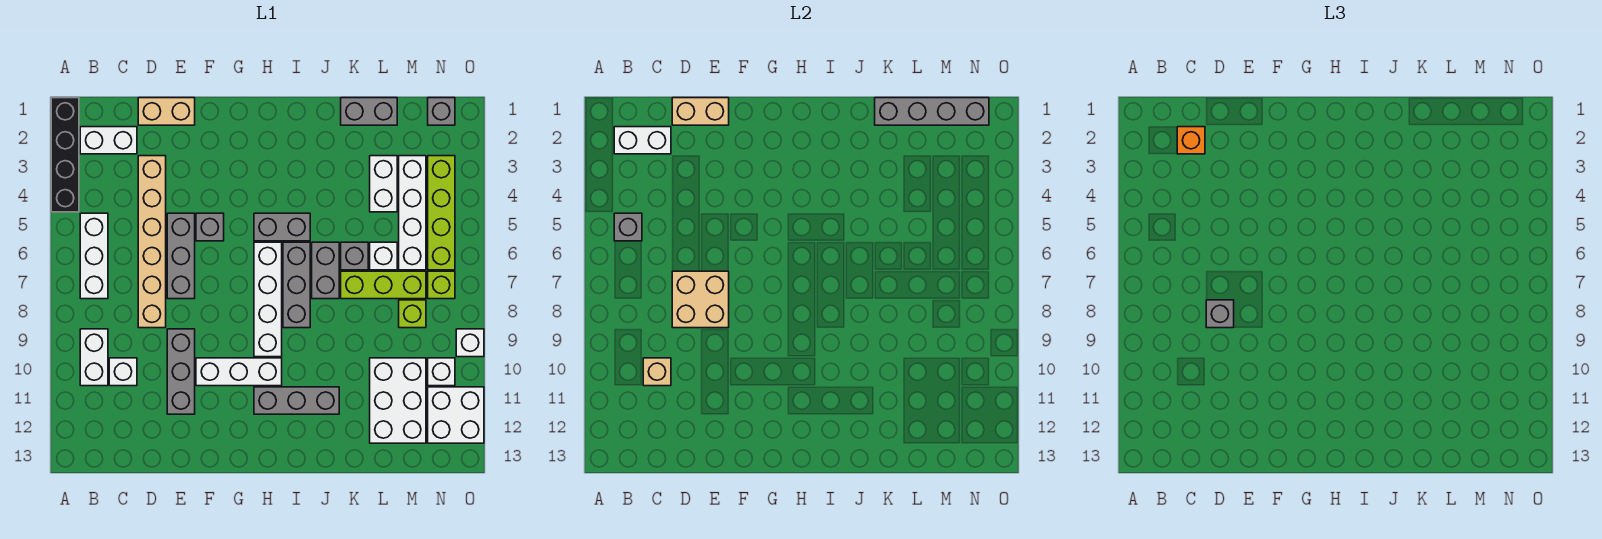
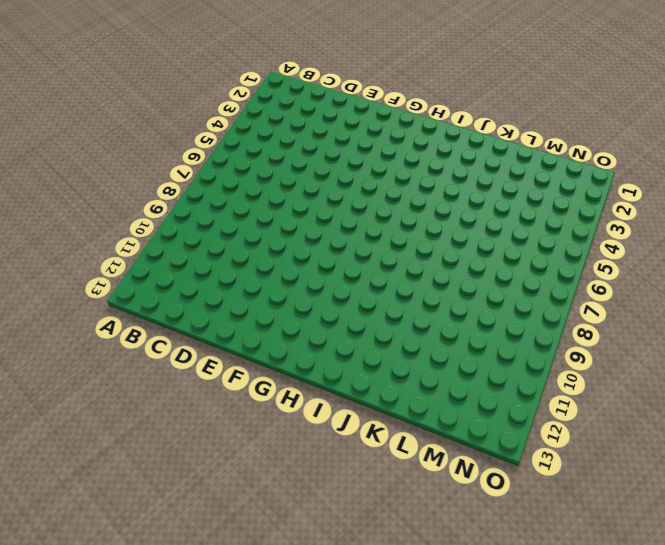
none -> black 1x4 brick [51,98,79,212]
none -> white 1x2 brick [80,127,137,154]
none -> white 1x3 brick [80,213,108,299]
none -> white 1x2 brick [80,329,108,386]

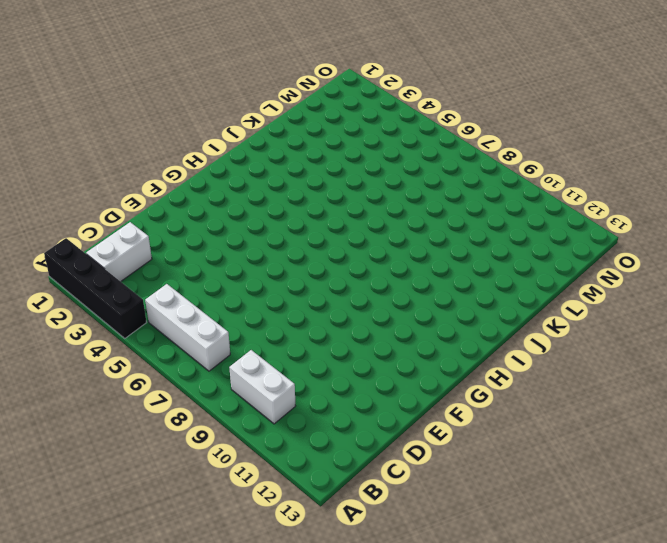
none -> white 1x1 brick [109,358,137,386]
none -> tan 1x2 brick [138,98,195,125]
none -> tan 1x6 brick [138,156,166,328]
none -> grey 1x3 brick [167,213,195,299]

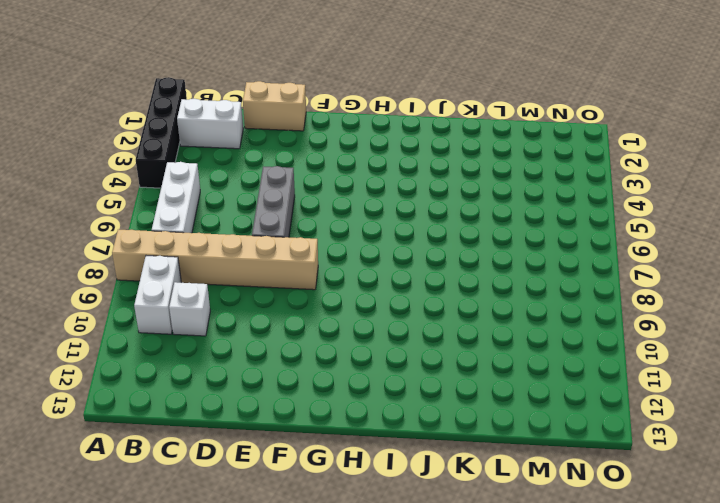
tan 1x6 brick [112,229,318,290] -> tan 1x6 brick turned to [138,156,166,328]
none -> grey 1x3 brick [167,329,195,414]
none -> grey 1x1 brick [196,213,224,241]
none -> white 1x3 brick [196,358,282,386]
none -> grey 1x2 brick [254,213,310,241]

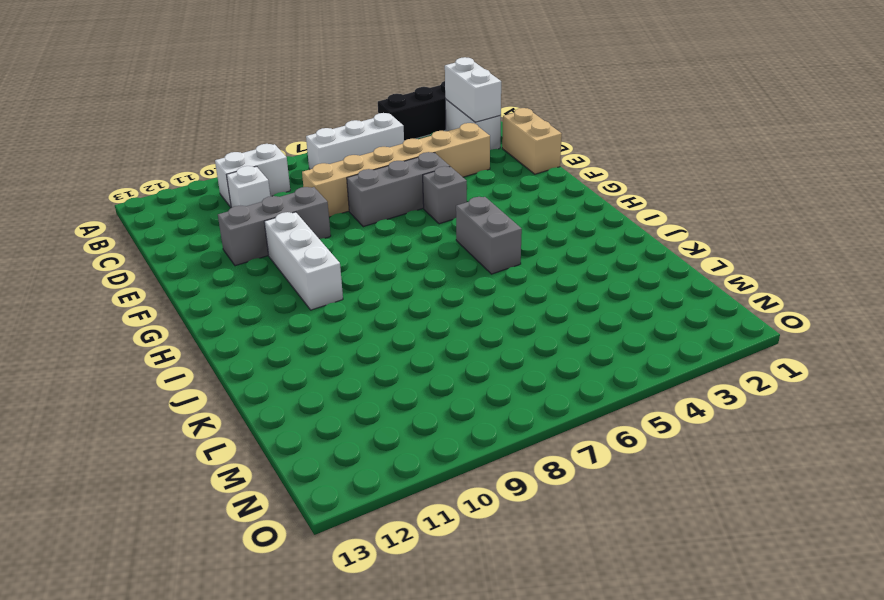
none -> white 1x4 brick [254,242,282,357]
none -> grey 1x3 brick [254,387,339,414]
none -> grey 1x3 brick [283,242,310,328]
none -> grey 1x2 brick [312,242,339,299]

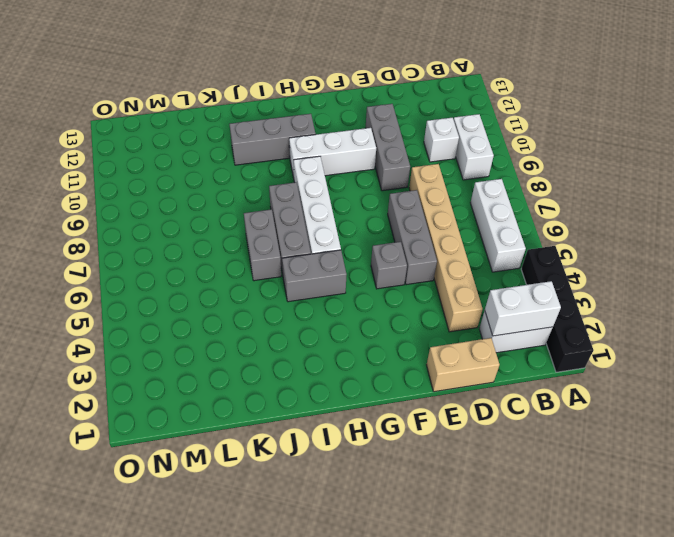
none -> grey 1x2 brick [341,98,397,125]
none -> grey 1x1 brick [341,242,368,270]
none -> lime 1x3 brick [341,271,426,299]
none -> white 1x2 brick [370,156,397,212]

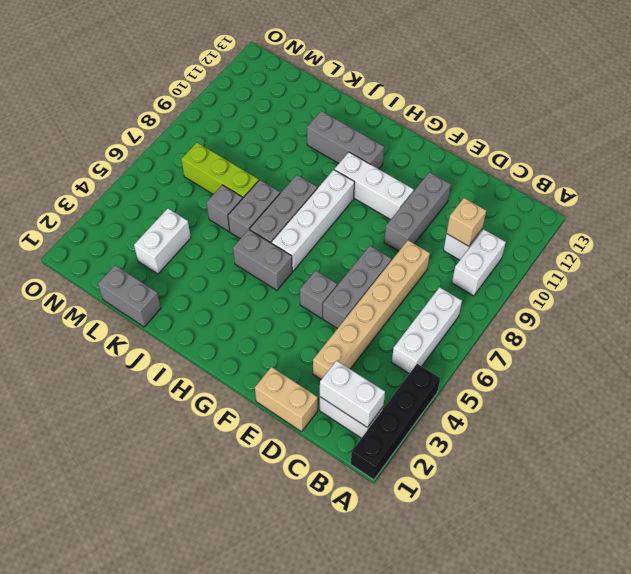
none -> white 1x1 brick [370,242,397,270]
none -> white 2x3 brick [370,358,426,443]
none -> white 1x4 brick [399,156,426,270]
none -> lime 1x1 brick [399,300,426,328]

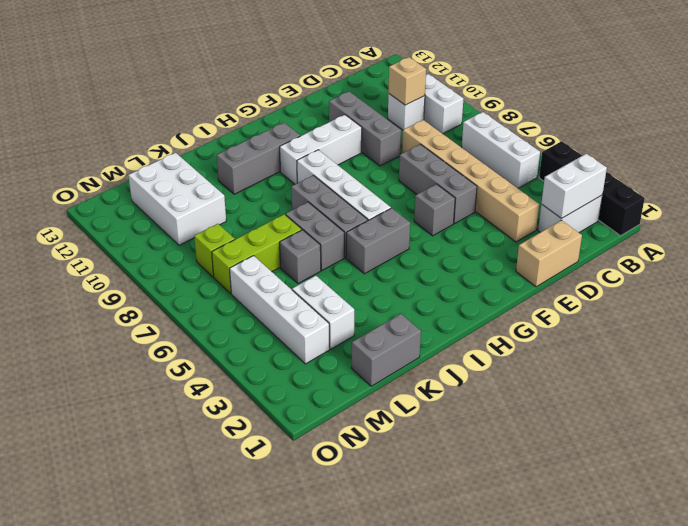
none -> white 1x1 brick [370,242,397,270]
none -> grey 1x1 brick [428,98,455,125]
none -> lime 1x4 brick [428,156,455,270]
none -> lime 1x1 brick [428,271,455,299]

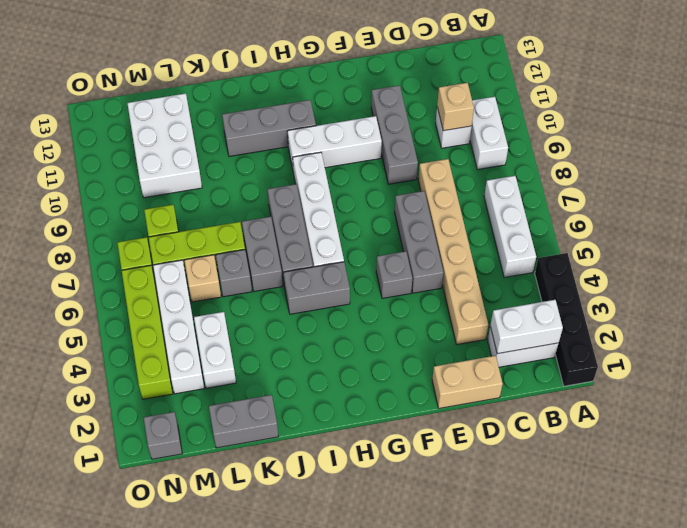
tan 1x1 brick [184,255,221,302] -> white 1x1 brick [370,242,397,270]
none -> white 1x1 brick [428,358,455,386]
none -> white 2x2 brick [428,387,484,443]
none -> white 1x1 brick [456,329,484,357]
none -> grey 1x1 brick [614,213,642,241]

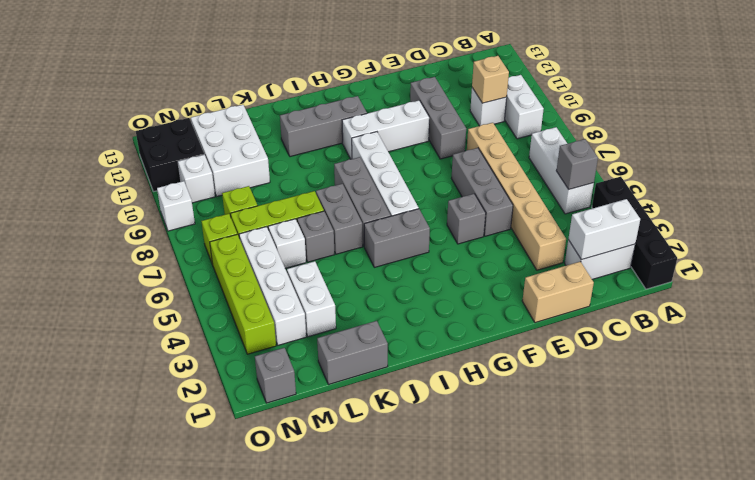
black 2x2 brick [136,118,204,192] -> white 2x2 brick [428,387,484,443]
none -> tan 1x2 brick [672,98,729,125]
none -> tan 2x2 brick [672,271,729,328]
none -> grey 1x4 brick [875,98,989,125]
none -> orange 1x1 brick [1177,127,1205,154]

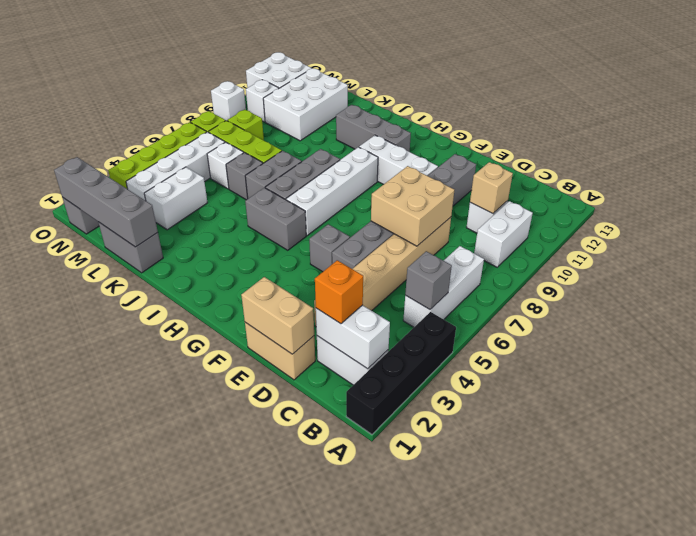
none -> grey 1x1 brick [1206,300,1234,328]

